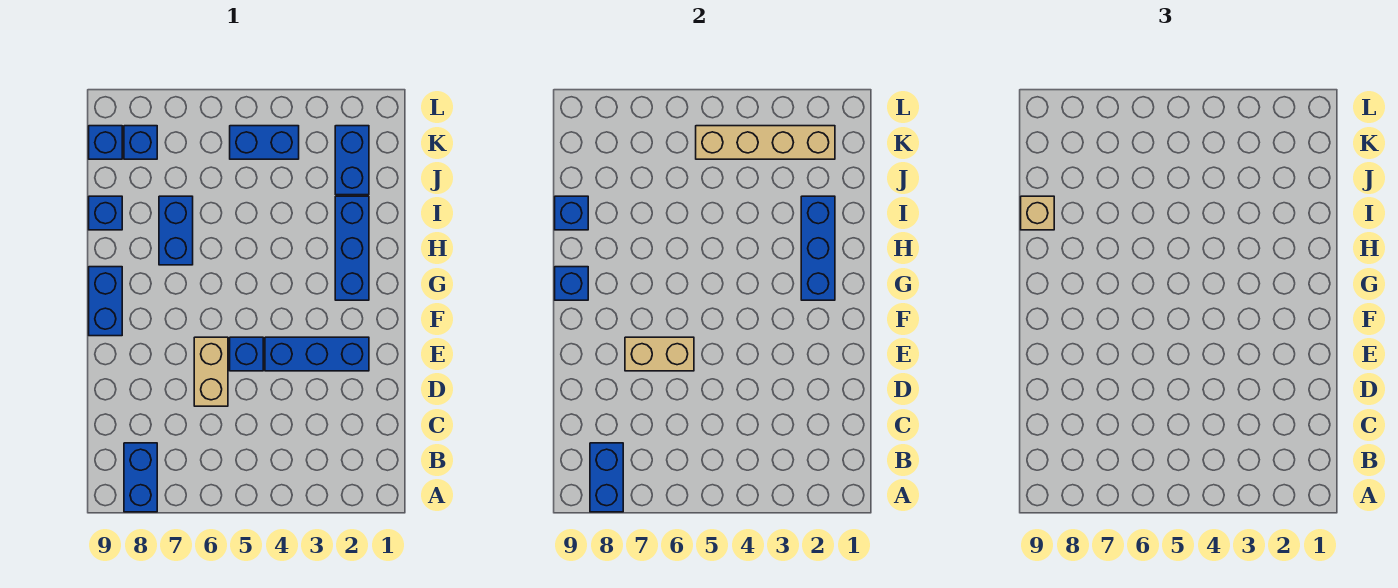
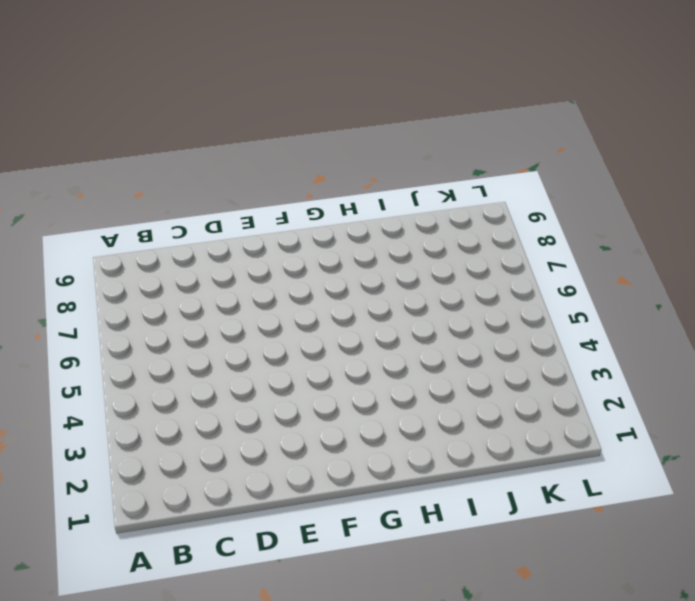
none -> blue 1x2 brick [124,443,157,512]
none -> tan 1x2 brick [194,337,228,406]
none -> blue 1x3 brick [265,337,369,371]

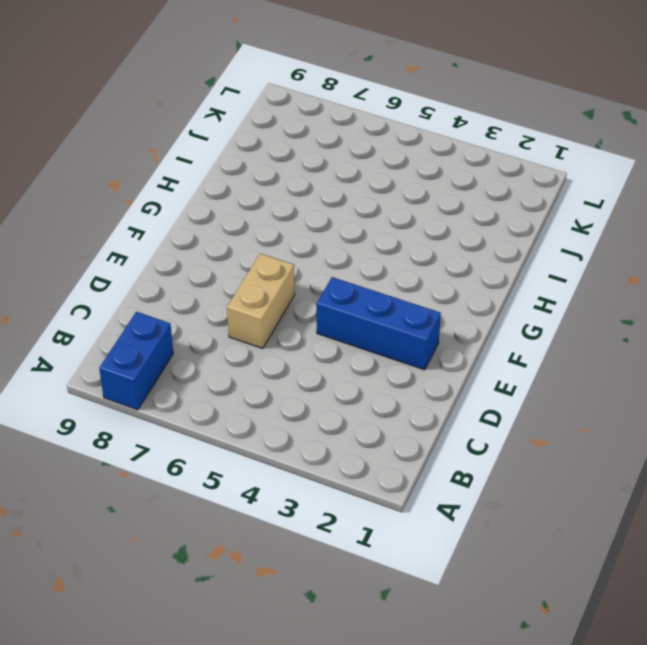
none -> blue 1x1 brick [230,337,263,371]
none -> blue 1x2 brick [89,267,122,336]
none -> blue 1x3 brick [335,196,369,300]

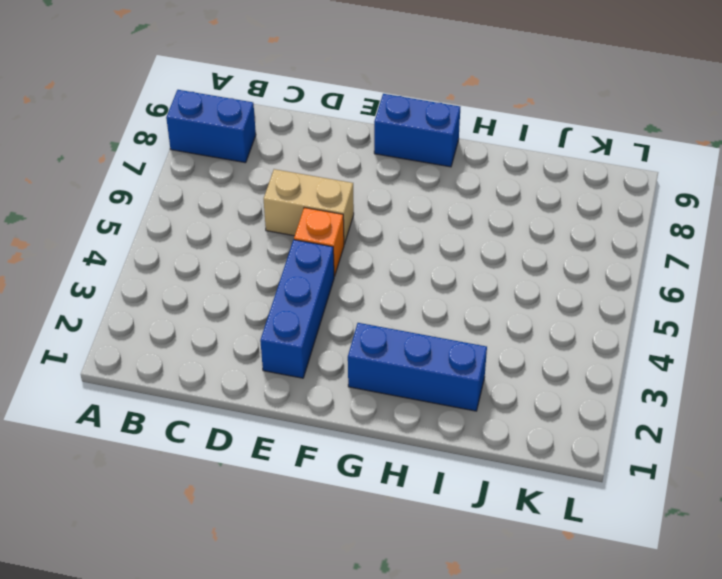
orange 1x1 brick [294,208,344,277] -> blue 1x1 brick [230,337,263,371]
none -> blue 1x2 brick [159,196,193,265]
none -> blue 1x1 brick [89,196,122,230]
none -> blue 1x2 brick [335,126,369,195]

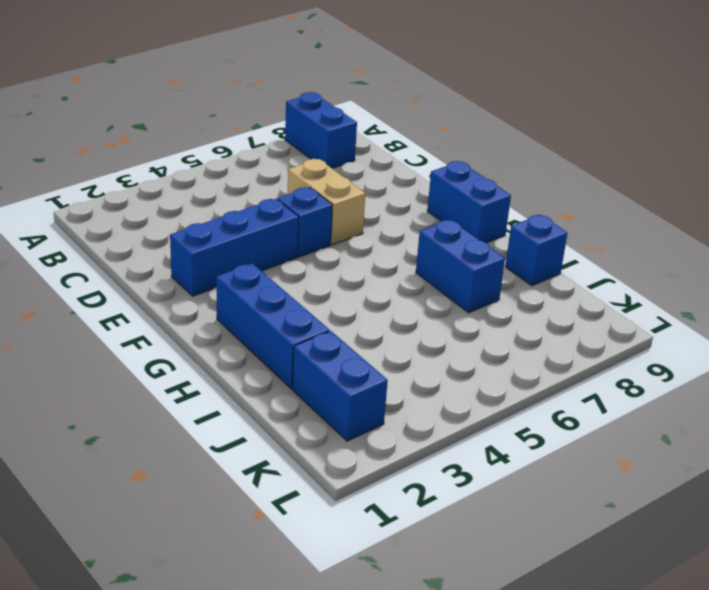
none -> blue 1x2 brick [230,126,299,159]
none -> blue 1x1 brick [124,126,157,159]
none -> blue 1x1 brick [89,126,122,159]

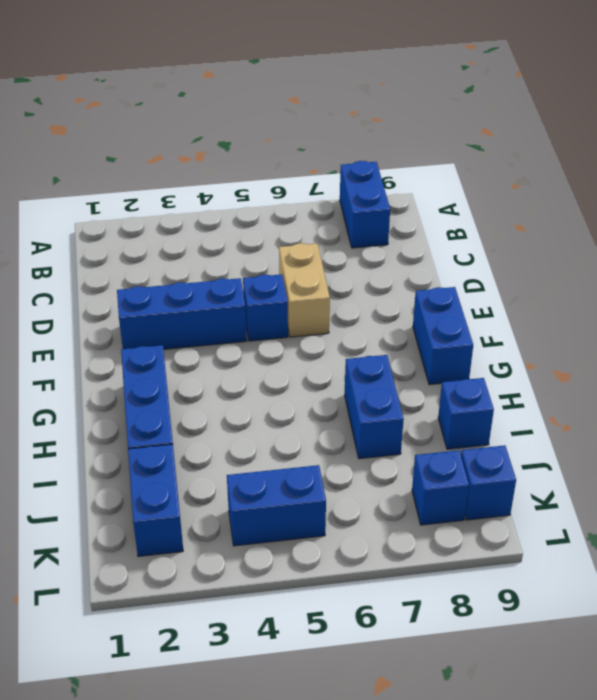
none -> blue 1x2 brick [590,443,623,512]
none -> tan 1x2 brick [625,337,694,371]
none -> blue 1x3 brick [801,196,835,300]

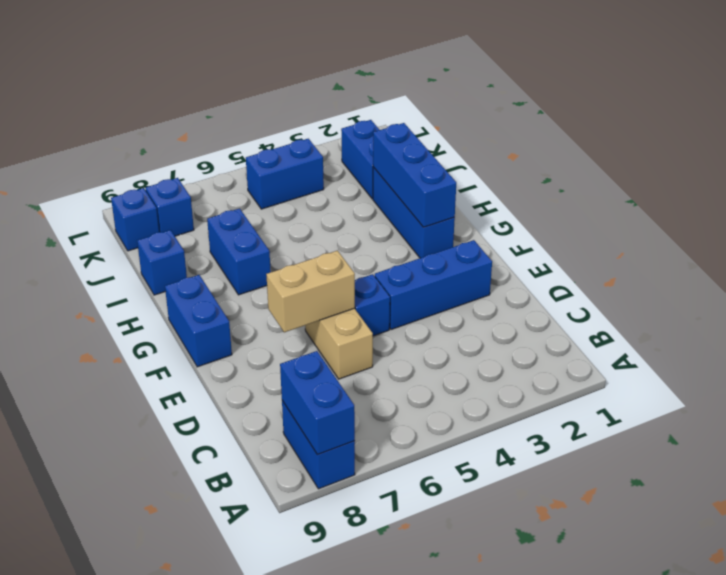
none -> blue 1x1 brick [555,267,588,300]
none -> blue 1x1 brick [555,196,588,230]
none -> tan 1x4 brick [696,126,835,159]

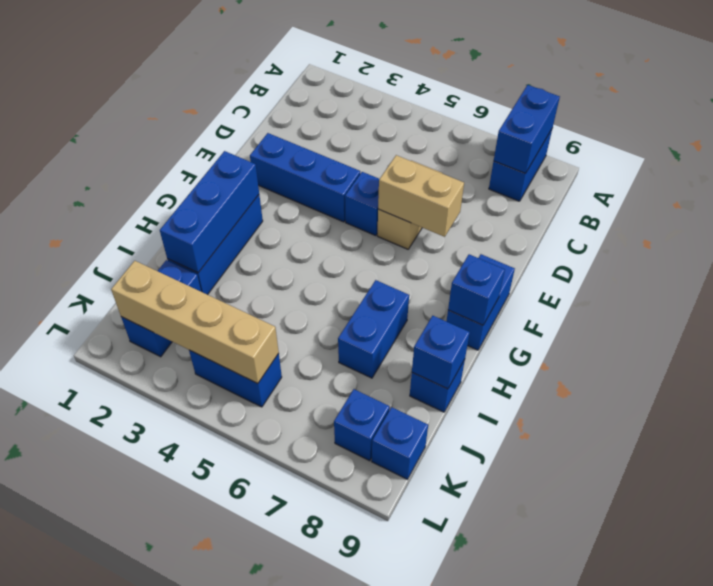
none -> tan 1x1 brick [1021,196,1054,230]

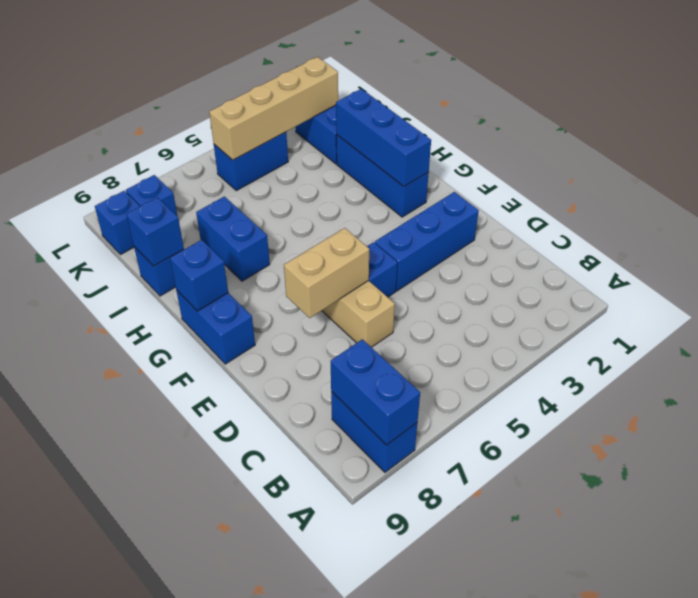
none -> tan 1x1 brick [1021,196,1054,230]

